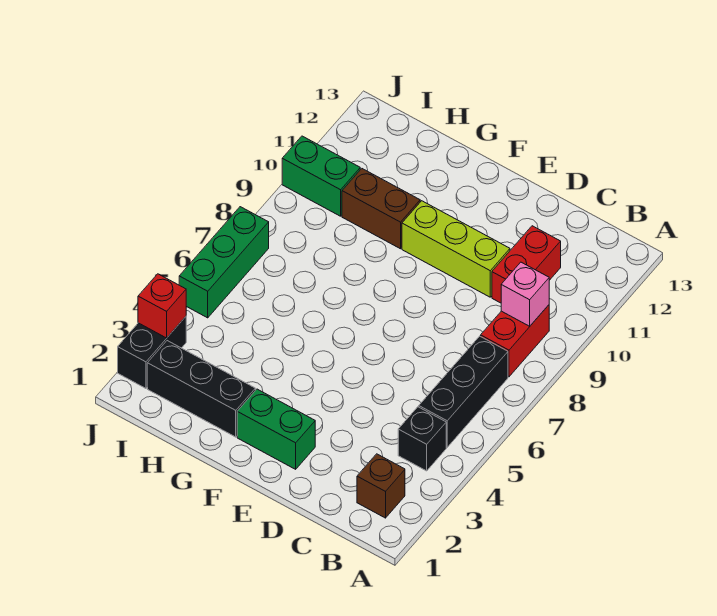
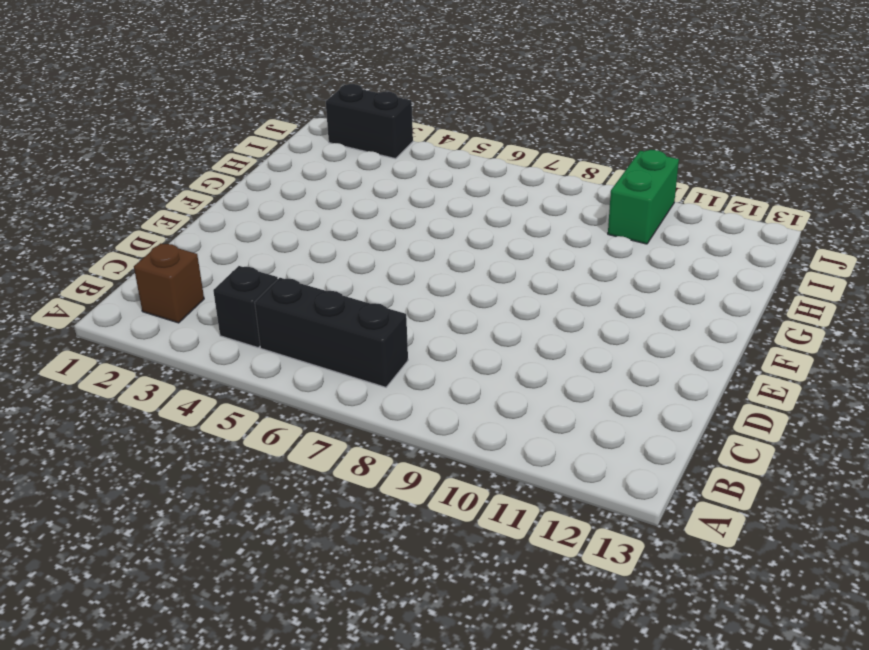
none -> red 1x2 brick [481,305,549,377]
none -> red 1x2 brick [492,226,561,303]
none -> lime 1x3 brick [402,201,510,297]

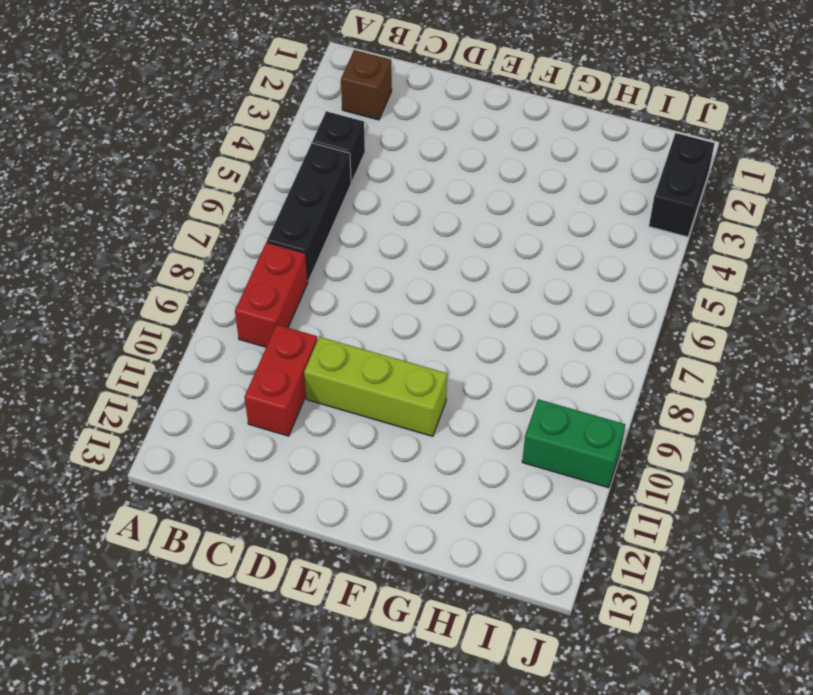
none -> green 1x2 brick [237,389,315,469]
none -> black 1x3 brick [147,341,255,437]
none -> brown 1x2 brick [342,169,420,249]

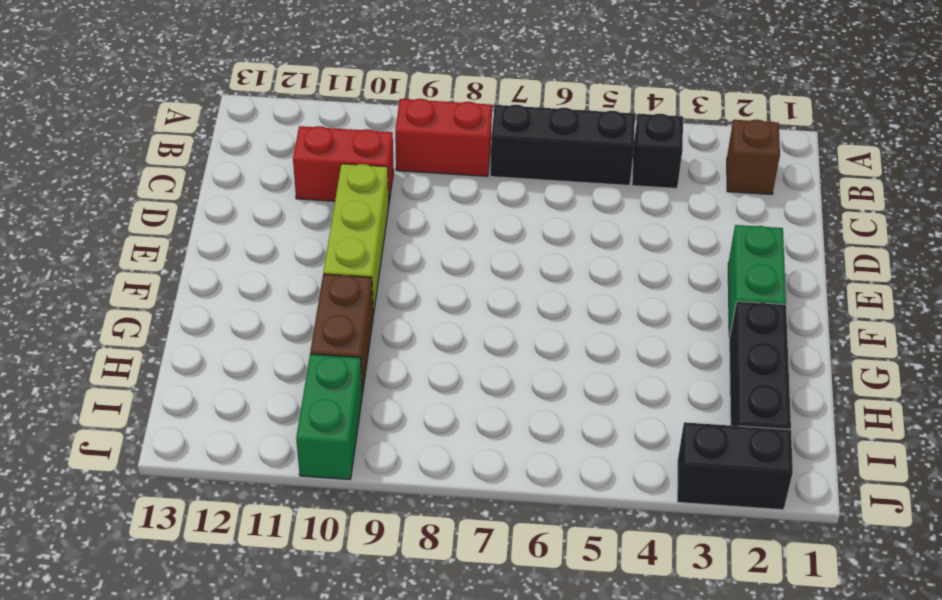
none -> green 1x3 brick [179,207,269,318]
none -> pink 1x1 brick [501,262,549,326]
none -> red 1x1 brick [138,274,186,338]

